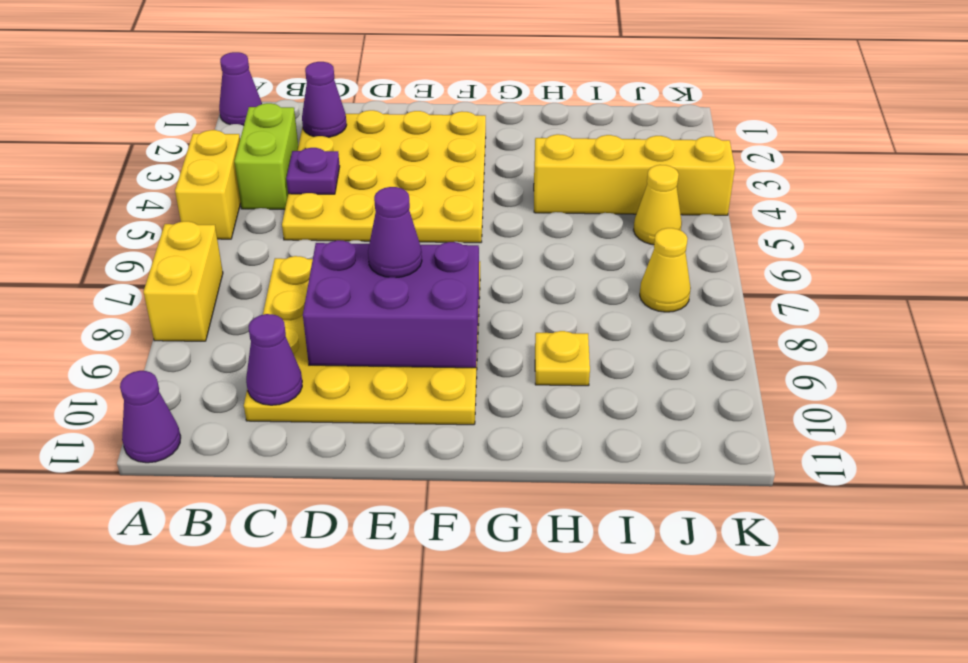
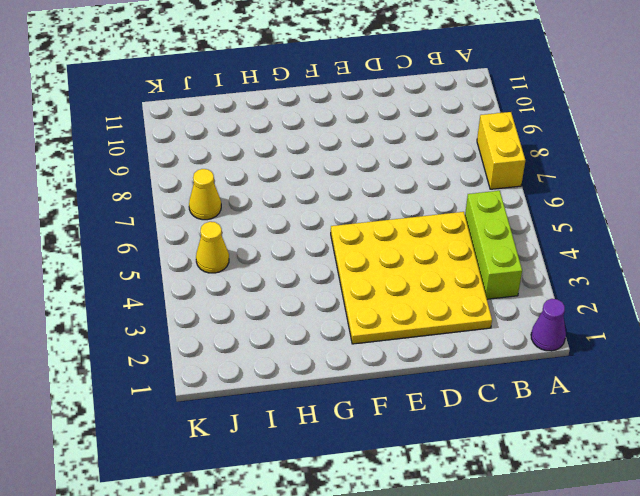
lime 1x3 brick [465,191,522,299] -> lime 1x2 brick [234,103,298,209]
none -> yellow 1x2 brick [175,130,241,239]
none -> purple 1x1 cone [120,371,181,463]
none -> yellow 4x4 plate [244,256,480,425]

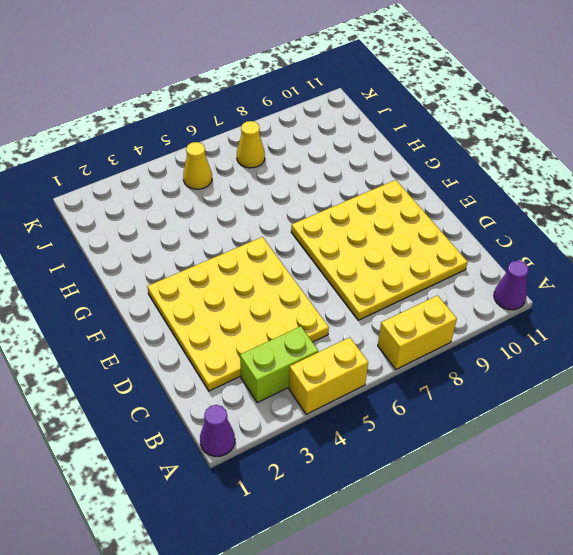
none -> yellow 1x4 brick [534,134,735,215]
none -> yellow 1x1 plate [535,331,590,386]
none -> purple 1x1 cone [302,62,347,137]

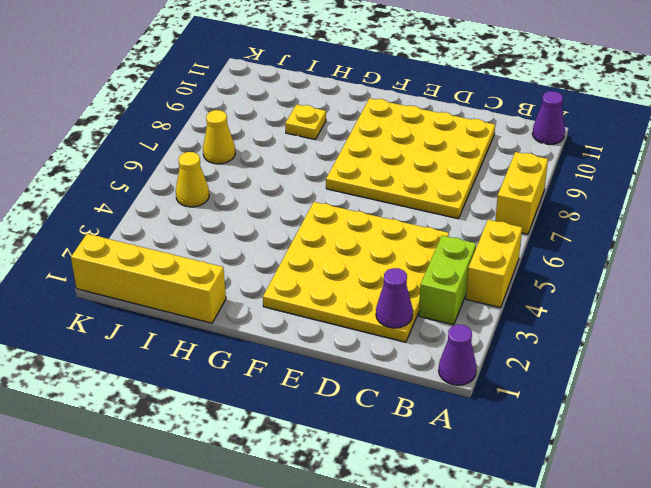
yellow 1x4 brick [71,234,226,323] -> yellow 1x4 brick moved to [534,134,735,215]
none -> purple 1x1 plate [286,148,340,194]
none -> purple 1x1 cone [246,314,302,405]
none -> purple 2x3 brick [303,240,479,368]

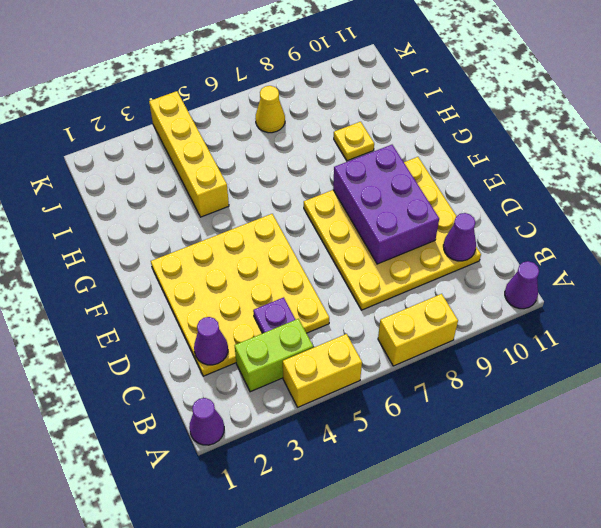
none -> yellow 1x1 cone [634,165,682,245]
none -> purple 1x1 cone [368,187,422,278]

